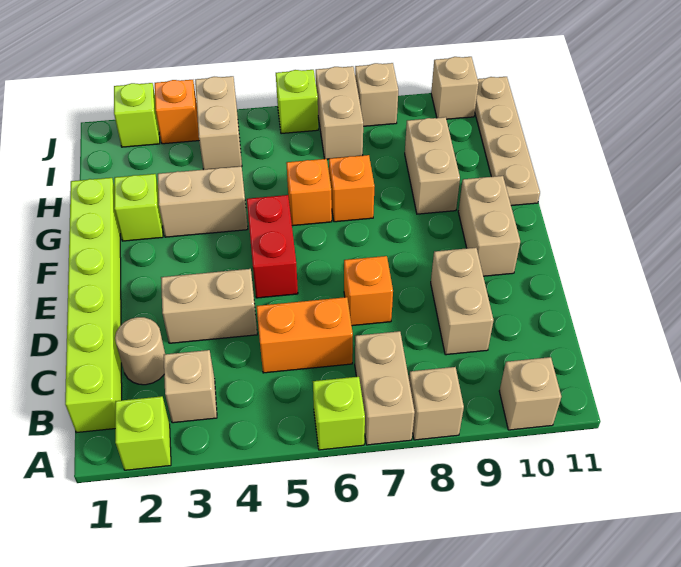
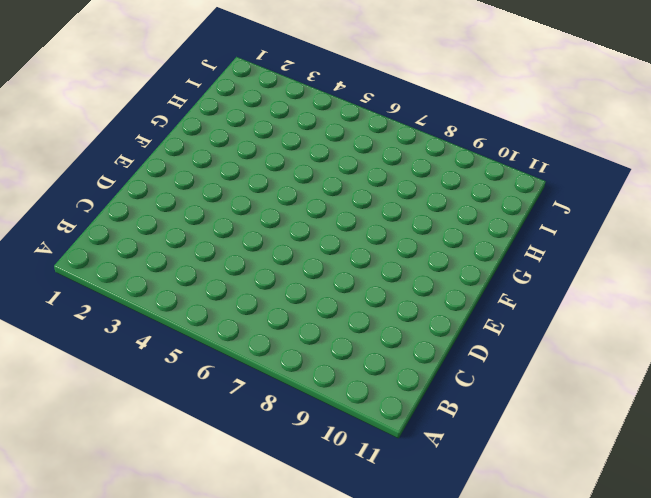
none -> lime 1x1 brick [115,396,171,470]
none -> lime 1x1 brick [313,377,365,450]
none -> tan 1x2 brick [355,331,415,445]

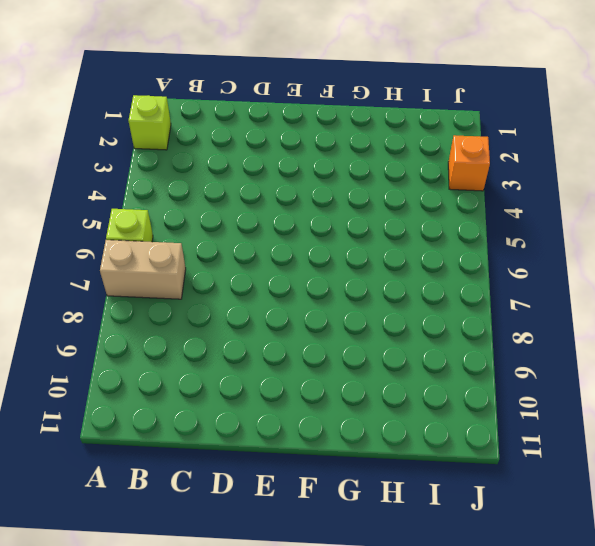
none -> tan 1x1 brick [409,367,464,440]
none -> tan 1x1 brick [499,357,561,430]
none -> lime 1x6 brick [65,178,122,433]

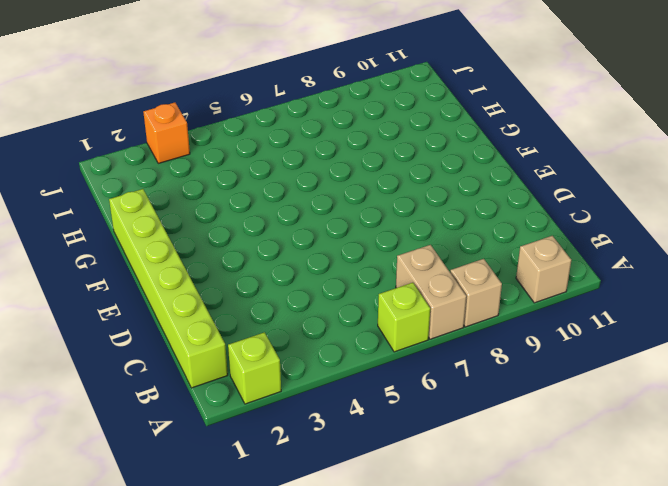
none -> tan 1x1 brick [164,350,217,423]
none -> tan 1x1 round brick [115,317,165,385]
none -> orange 1x2 brick [257,297,353,373]

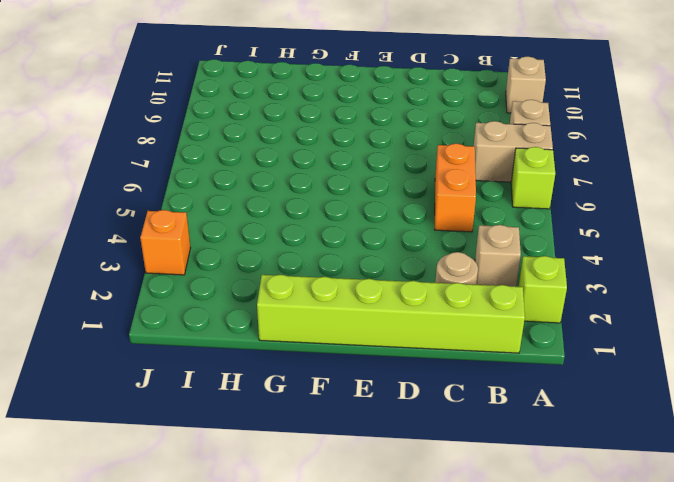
none -> tan 1x2 brick [431,248,494,355]
none -> tan 1x2 brick [161,269,257,343]
none -> orange 1x1 brick [344,256,393,326]

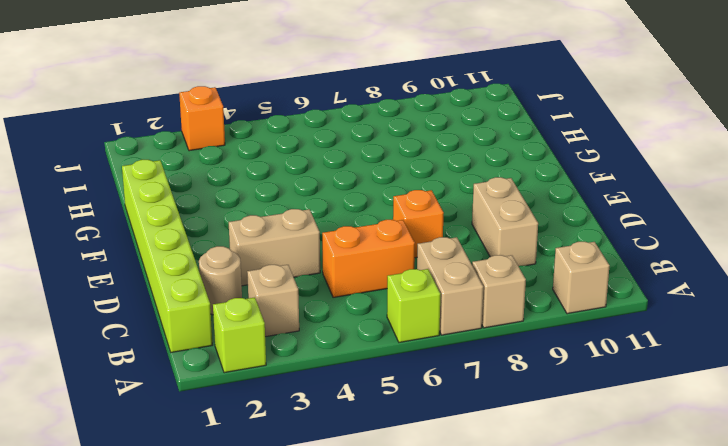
none -> red 1x2 brick [247,195,298,298]
none -> tan 1x2 brick [458,176,520,276]
none -> lime 1x1 brick [114,174,163,241]

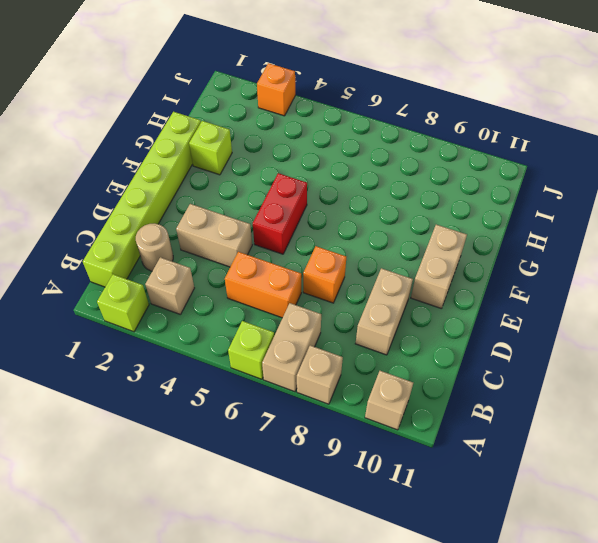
none -> tan 1x2 brick [158,166,248,237]
none -> orange 1x1 brick [286,159,332,226]
none -> orange 1x1 brick [329,155,375,222]

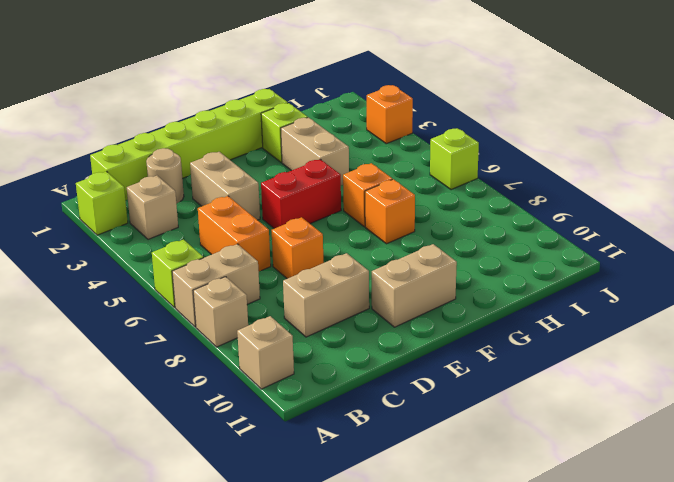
none -> tan 1x2 brick [405,117,460,214]
none -> tan 1x4 plate [475,77,540,206]
none -> tan 1x2 brick [195,76,242,170]

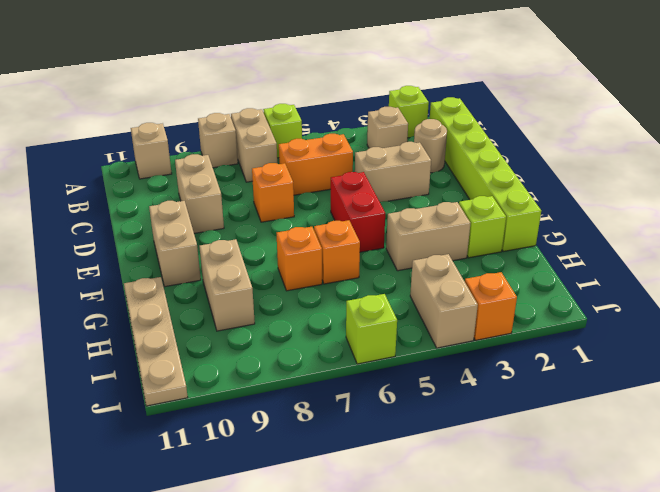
none -> tan 1x2 brick [316,66,363,159]
none -> lime 1x1 brick [114,83,160,147]
none -> tan 1x1 brick [355,63,398,126]

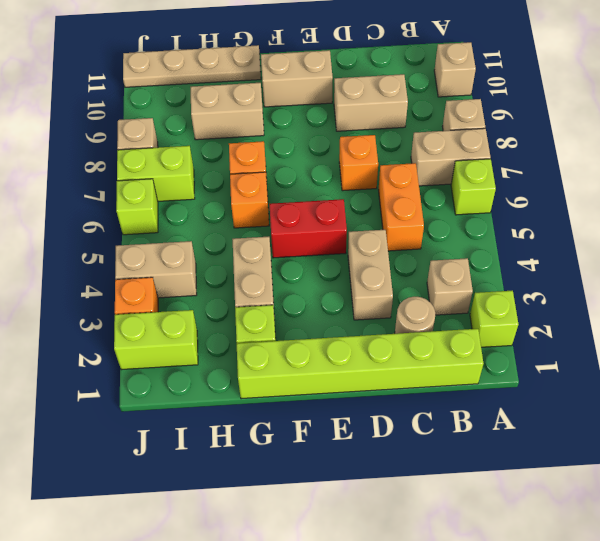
lime 1x2 brick [114,310,198,370] -> lime 1x1 brick [114,83,160,147]
lime 1x2 brick [117,146,195,201] -> tan 1x2 brick [316,66,363,159]
none -> tan 1x1 brick [431,57,479,119]

